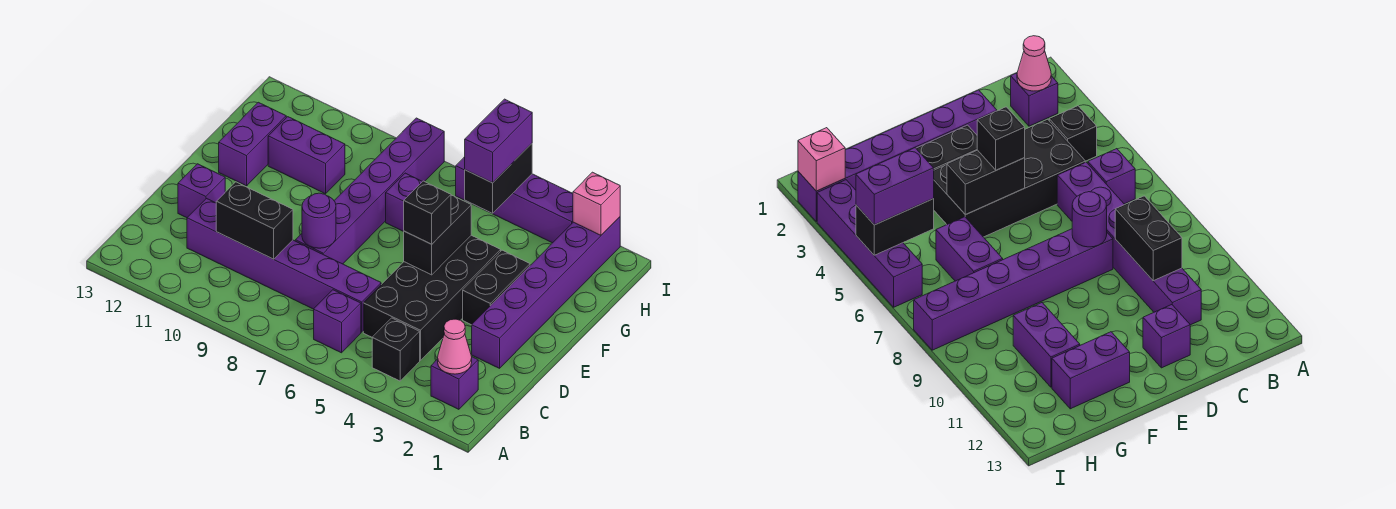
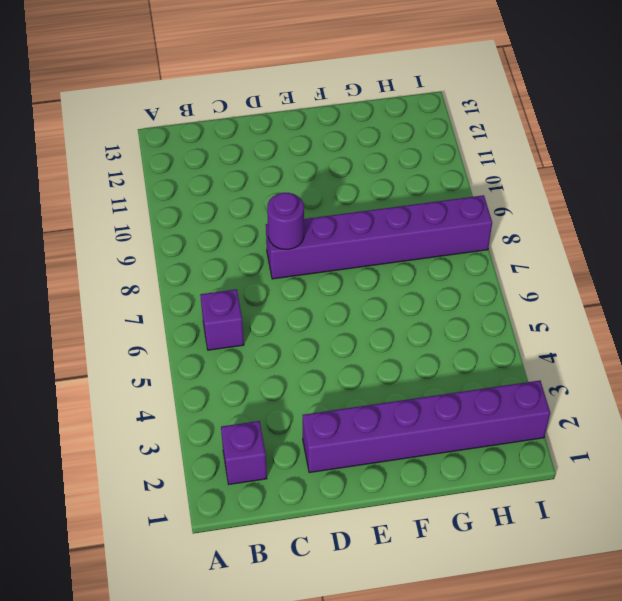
none -> black 1x1 brick [372,318,420,381]
none -> black 2x4 brick [363,235,501,361]
none -> purple 1x6 brick [187,199,381,332]

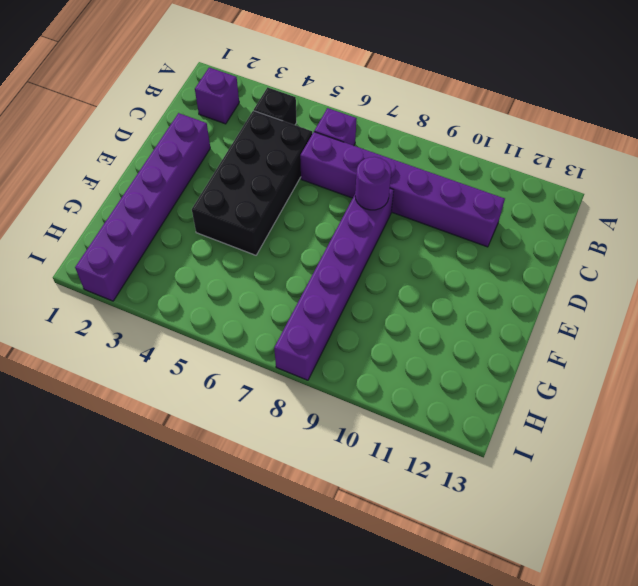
none -> purple 1x1 brick [178,164,225,218]
none -> black 1x2 brick [463,250,530,325]
none -> purple 1x2 brick [219,102,286,186]

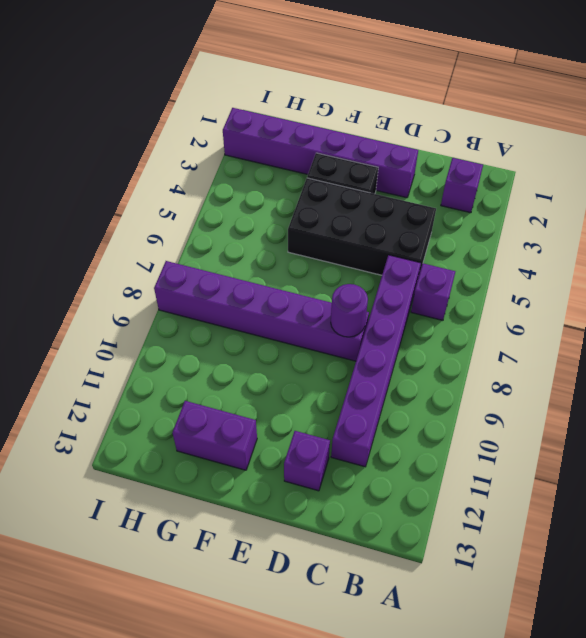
none -> black 1x1 brick [372,318,420,381]
none -> purple 1x2 brick [386,173,423,232]
none -> purple 1x2 brick [268,117,345,194]

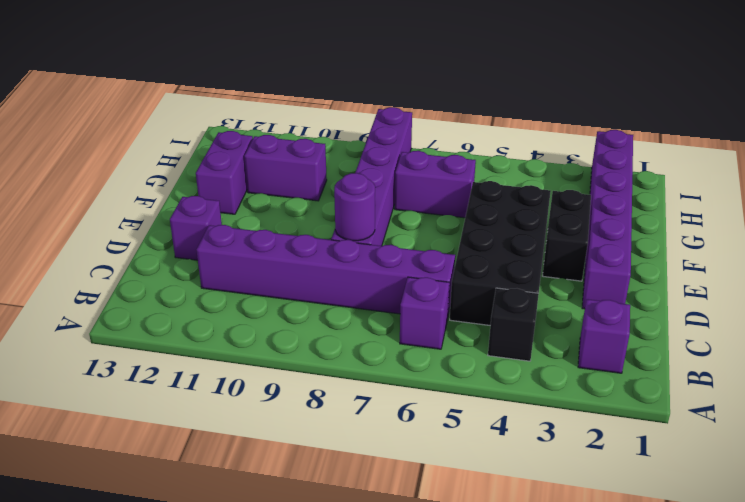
none -> purple 1x4 brick [456,157,573,243]
none -> pink 1x1 cone [438,319,472,374]
none -> black 1x2 brick [216,182,293,259]

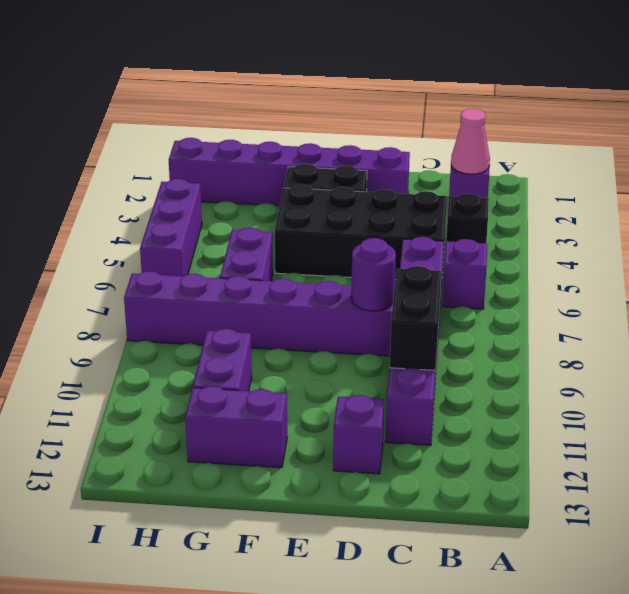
purple 1x3 brick [140,179,202,276] -> purple 1x4 brick [456,157,573,243]
none -> black 1x2 brick [404,195,471,275]
none -> black 1x2 brick [465,144,532,213]
none -> pink 1x1 brick [573,172,620,235]

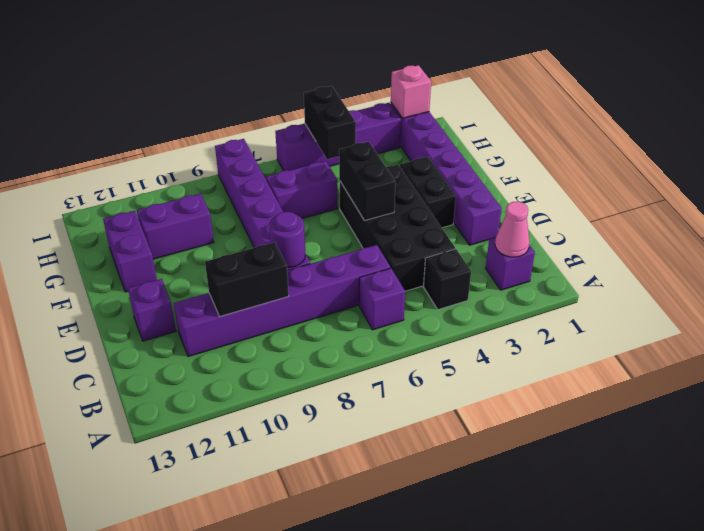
none -> black 1x1 brick [404,181,451,244]
none -> purple 1x2 brick [465,99,532,183]

